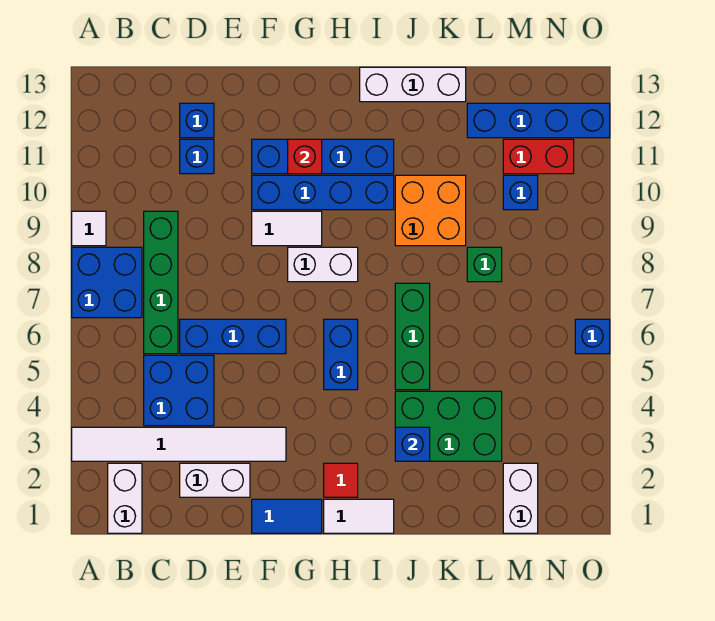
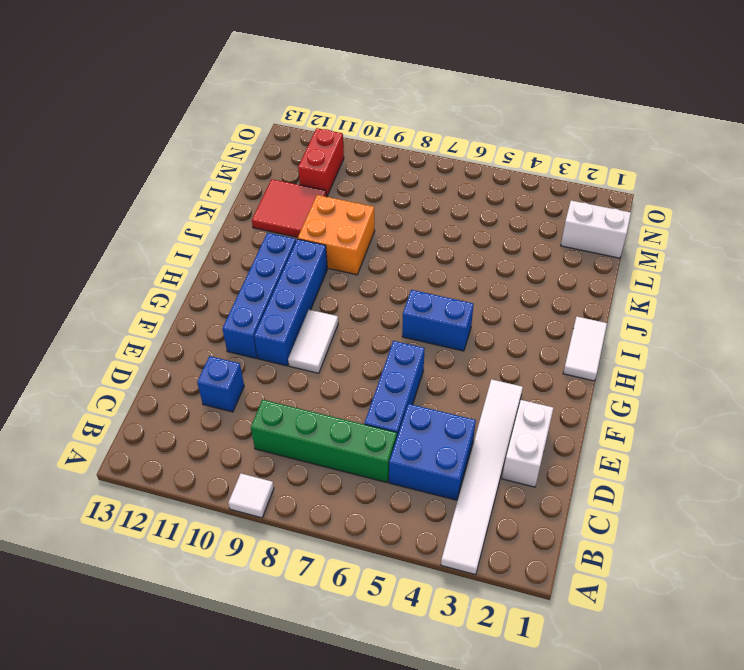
red 2x2 tile [252,179,326,237] -> blue 1x4 brick [467,103,610,138]
none -> blue 2x2 brick [72,247,142,318]
none -> white 1x2 brick [108,463,142,533]
none -> blue 1x1 brick [180,103,214,138]
none -> blue 1x2 tile [252,499,322,533]

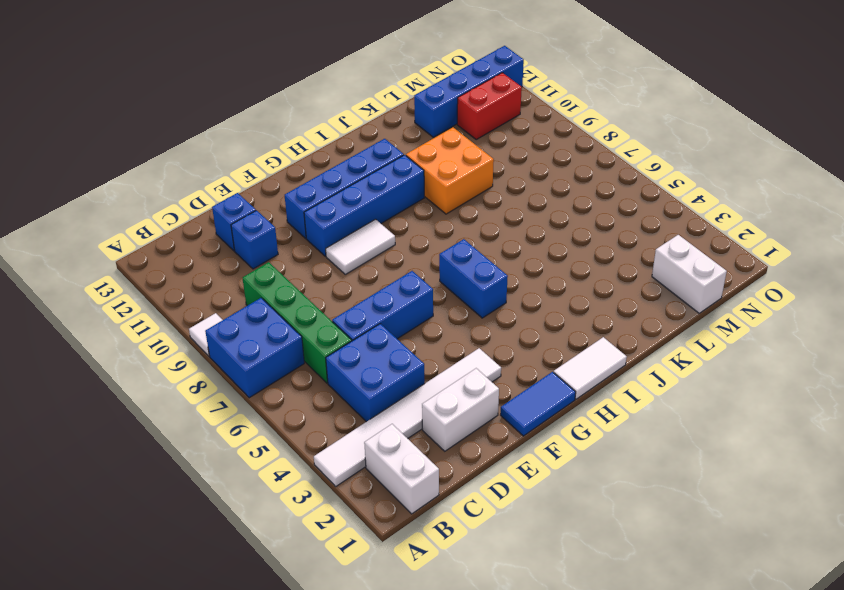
none -> white 1x2 brick [288,247,358,282]
none -> red 1x1 tile [324,463,358,497]
none -> white 1x3 brick [360,67,466,102]
none -> green 2x3 brick [395,391,502,461]

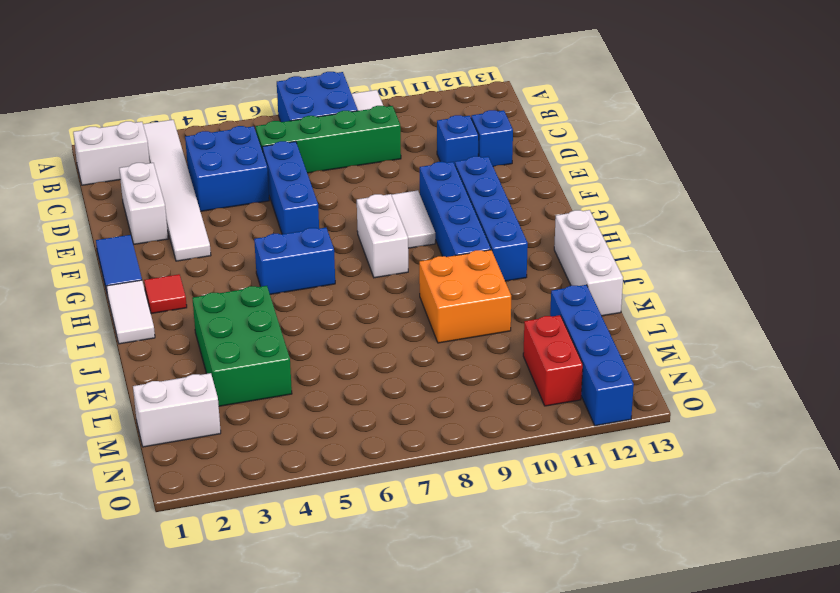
none -> green 1x3 brick [395,283,430,390]
none -> green 1x1 brick [467,247,502,282]
none -> blue 1x1 brick [503,175,538,210]
none -> blue 1x1 brick [575,319,610,354]

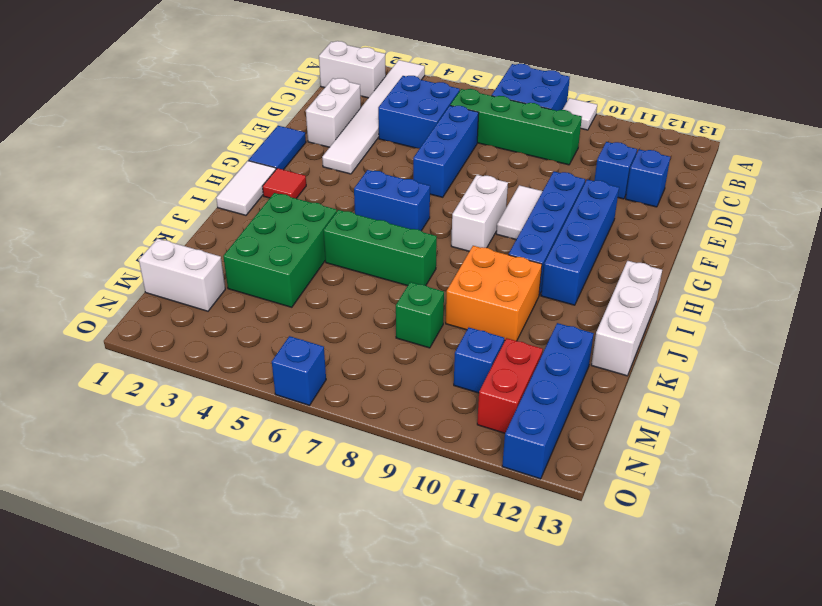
none -> red 1x1 brick [288,139,322,174]
none -> blue 1x1 brick [395,427,430,461]

